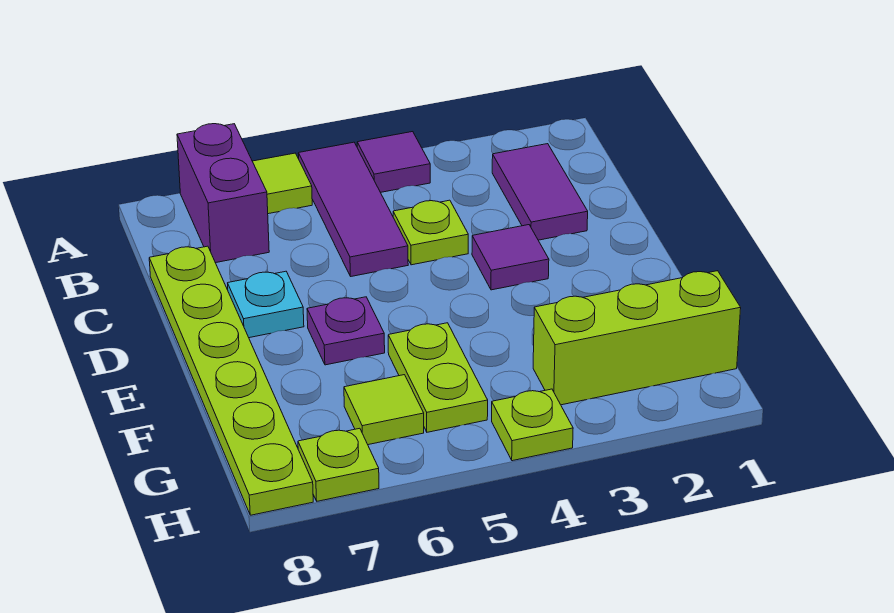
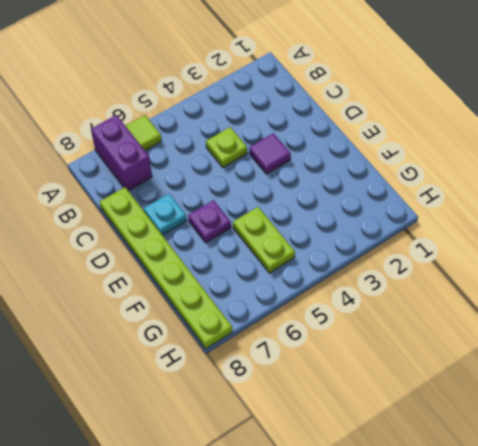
none -> purple 1x1 tile [357,132,430,192]
none -> purple 1x3 tile [298,142,408,276]
none -> purple 1x2 tile [492,144,588,240]

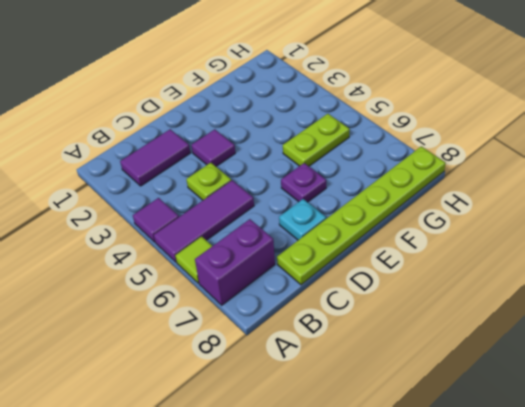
none -> lime 1x3 brick [533,271,741,405]
none -> lime 1x1 tile [344,375,424,445]
none -> lime 1x1 plate [492,389,573,461]

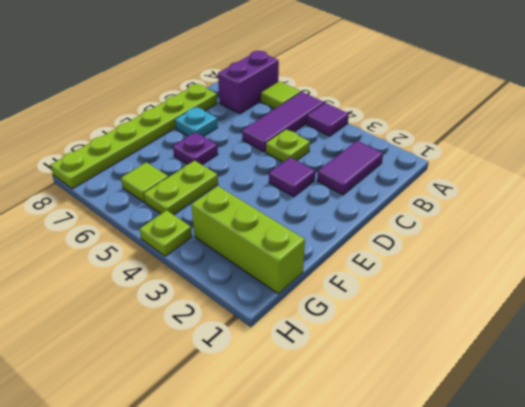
none -> lime 1x1 plate [298,428,379,501]

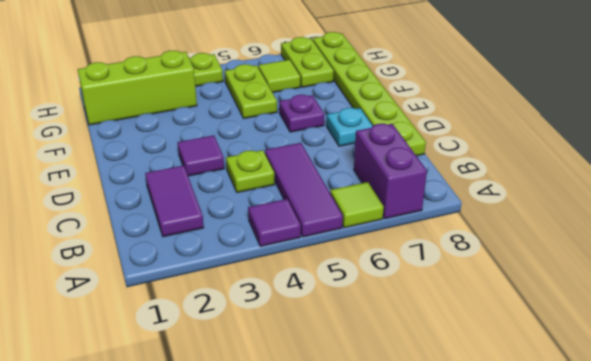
lime 1x2 plate [281,37,334,87] -> lime 1x1 plate [298,428,379,501]

